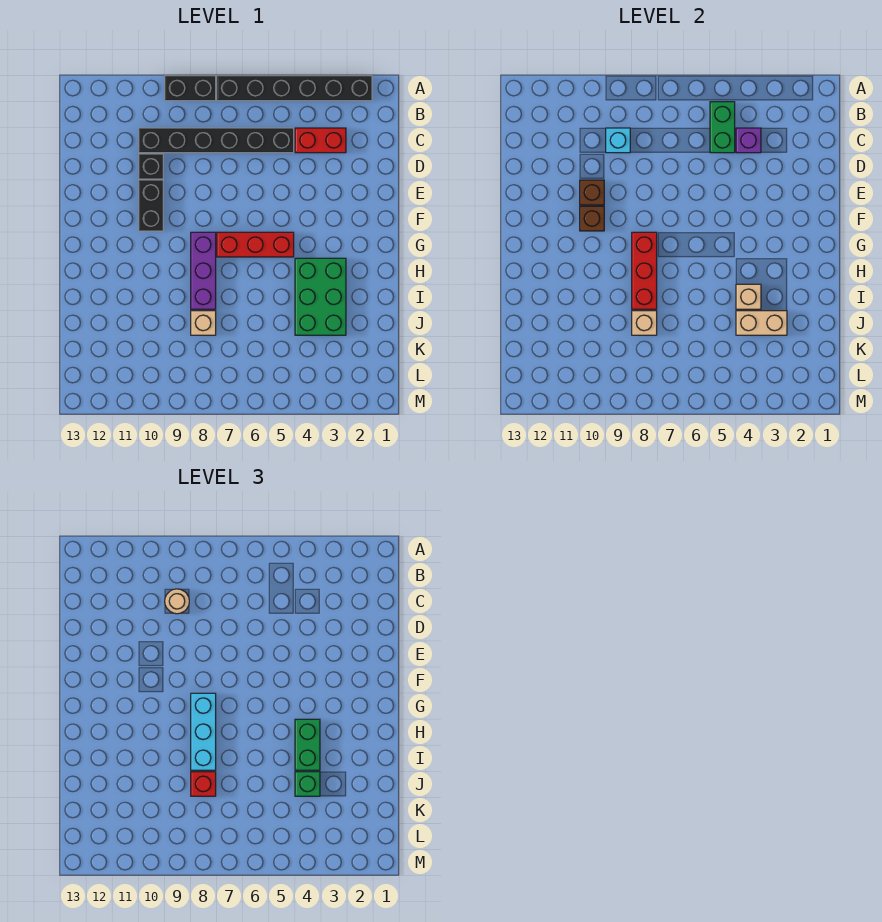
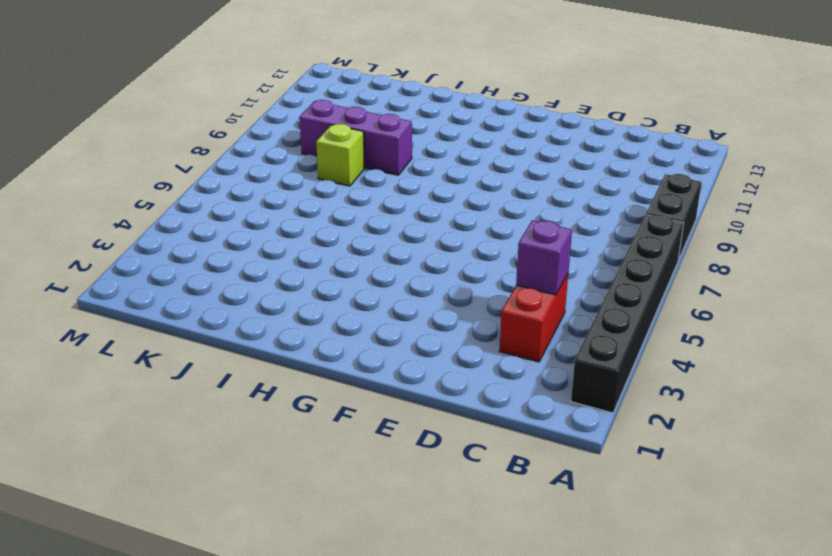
purple 1x3 brick [299,100,412,175] -> purple 1x3 brick moved to [191,232,216,309]
lime 1x1 brick [316,124,364,186] -> tan 1x1 brick [191,311,216,335]
none -> black 1x6 brick [139,128,294,153]
none -> black 1x1 brick [139,154,163,179]
none -> black 1x2 brick [139,180,163,231]

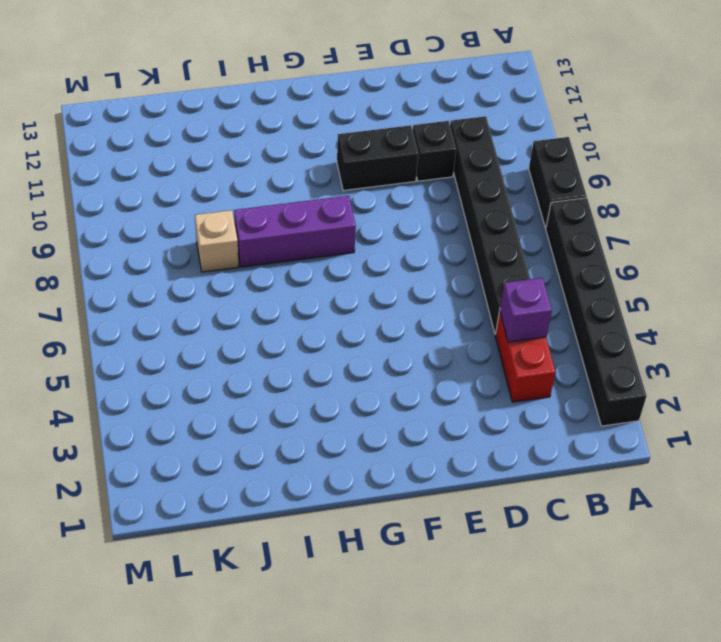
none -> red 1x3 brick [217,232,294,257]
none -> green 2x3 brick [295,258,346,335]
none -> green 1x2 brick [710,102,735,153]

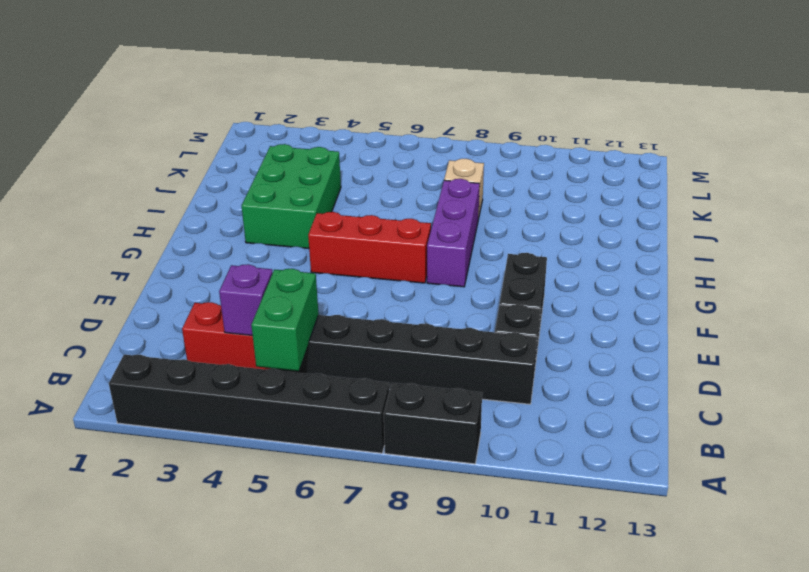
none -> cyan 1x1 brick [606,128,630,153]
none -> brown 1x1 brick [580,180,604,205]
none -> brown 1x1 brick [580,206,604,231]

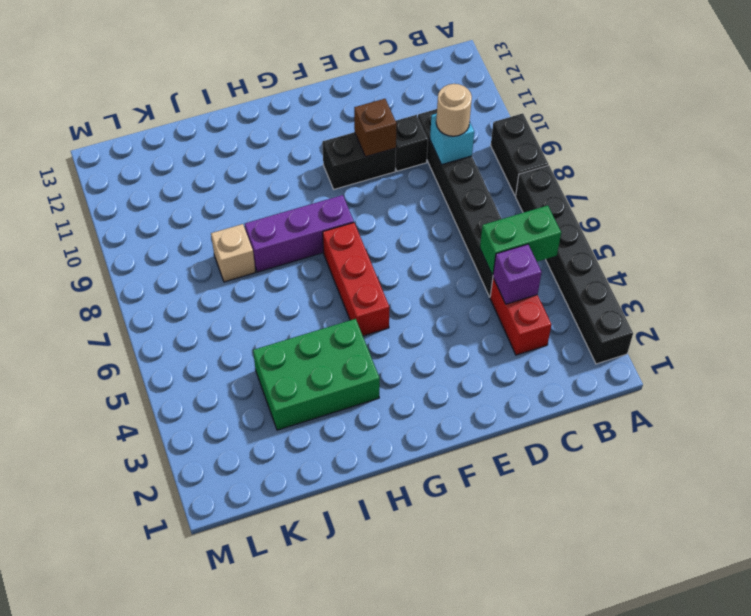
none -> brown 1x1 brick [580,206,604,231]
none -> red 1x3 brick [632,232,657,309]
none -> tan 1x1 brick [736,284,761,309]

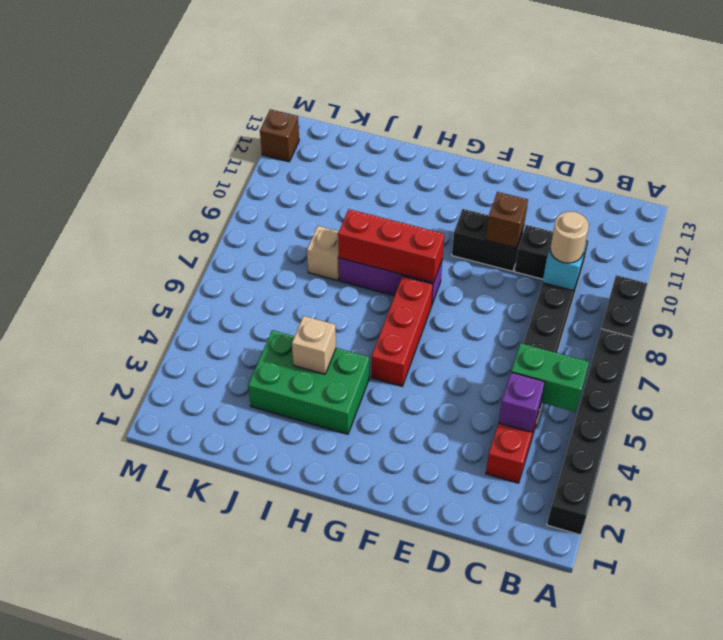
brown 1x1 brick [260,109,299,162] -> brown 1x1 brick moved to [580,206,604,231]
none -> tan 1x2 brick [736,311,787,335]
none -> tan 1x1 brick [632,311,657,335]
none -> cyan 1x3 brick [191,693,216,770]

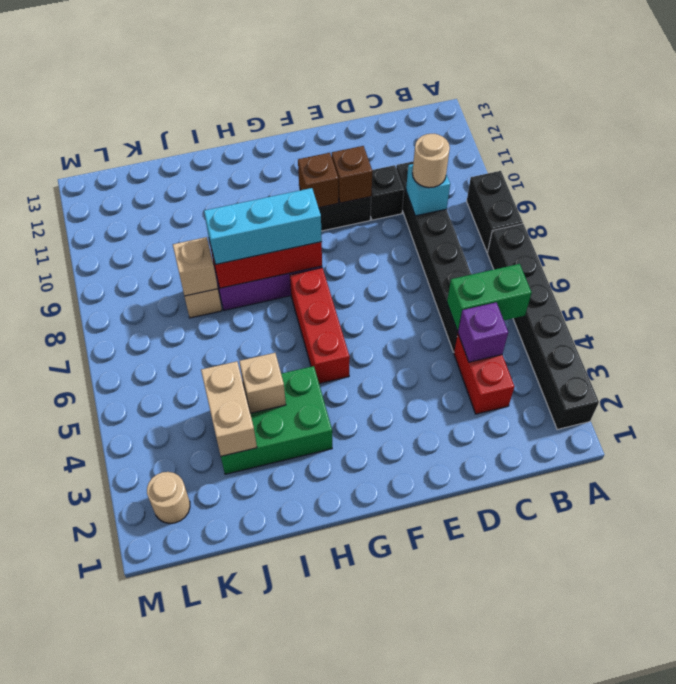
tan 1x1 round brick [147,472,190,523] -> none
none -> green 1x2 brick [295,719,320,770]
none -> green 1x1 brick [295,772,320,796]
none -> red 1x1 brick [191,772,216,796]

